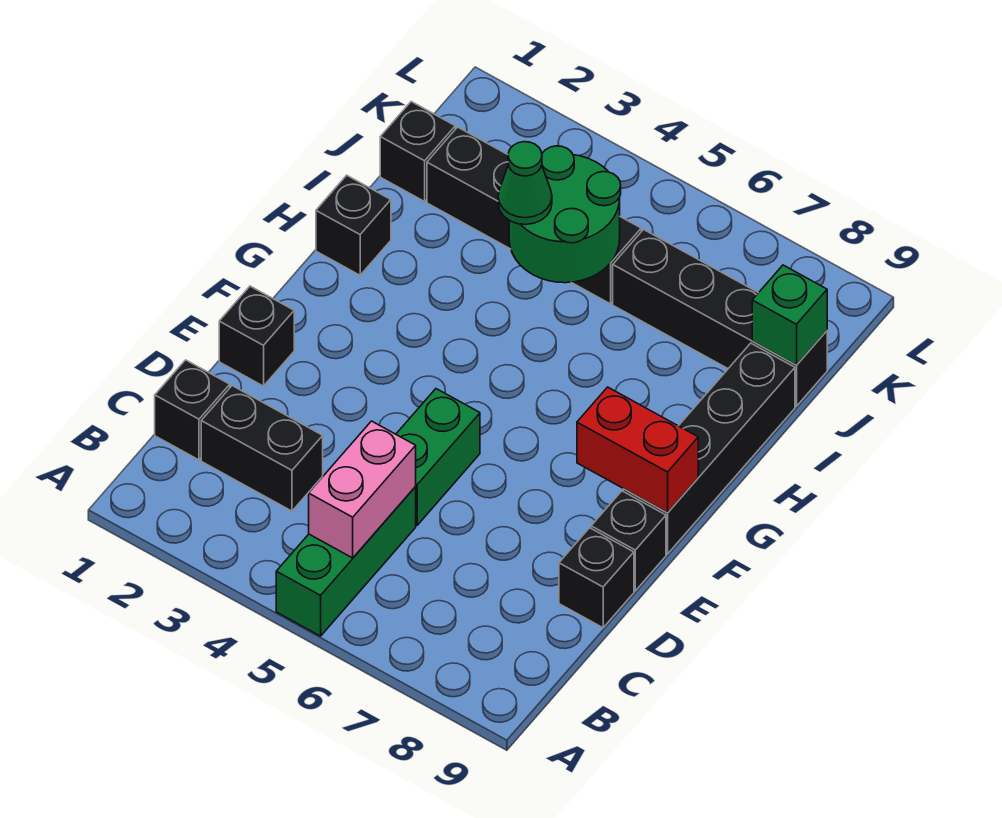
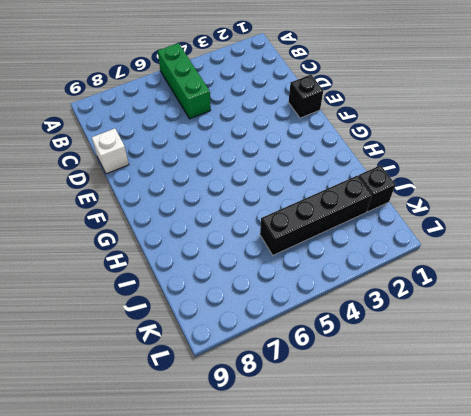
white 1x1 brick [92,129,129,174] -> black 1x1 brick [559,528,634,628]
none -> black 1x1 brick [155,360,230,460]
none -> black 1x2 brick [201,386,323,511]
none -> green 1x2 brick [396,389,480,525]

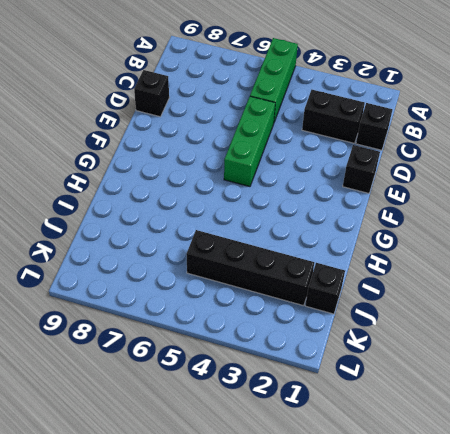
green 1x3 brick [224,96,275,187] -> green 1x2 brick [396,389,480,525]
none -> black 1x1 brick [591,491,666,591]
none -> black 1x4 brick [623,343,795,554]
none -> black 1x1 brick [316,175,391,275]

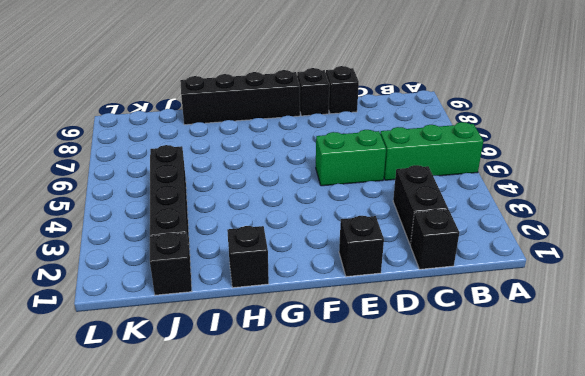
none -> black 1x4 brick [613,230,827,406]
none -> pink 1x2 brick [309,421,416,558]
none -> red 1x2 brick [577,387,698,513]

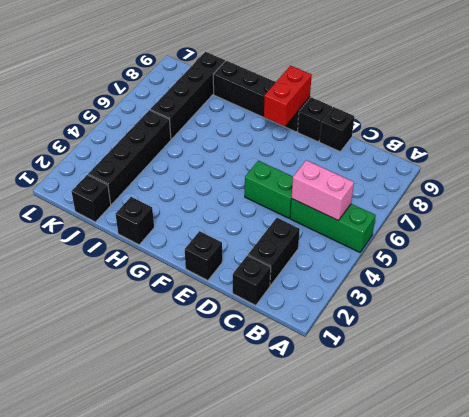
none -> green 2x2 round brick [509,146,621,283]
none -> green 1x1 brick [752,265,827,365]
none -> green 1x1 cone [498,142,552,225]

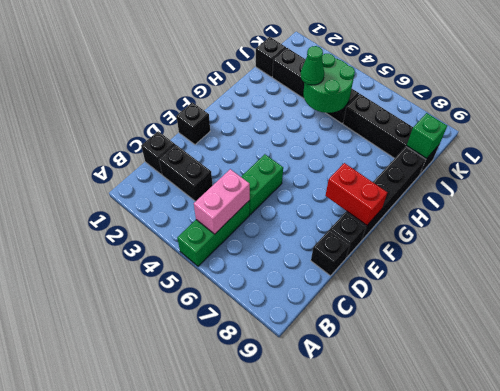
none -> black 1x1 brick [316,175,391,275]

